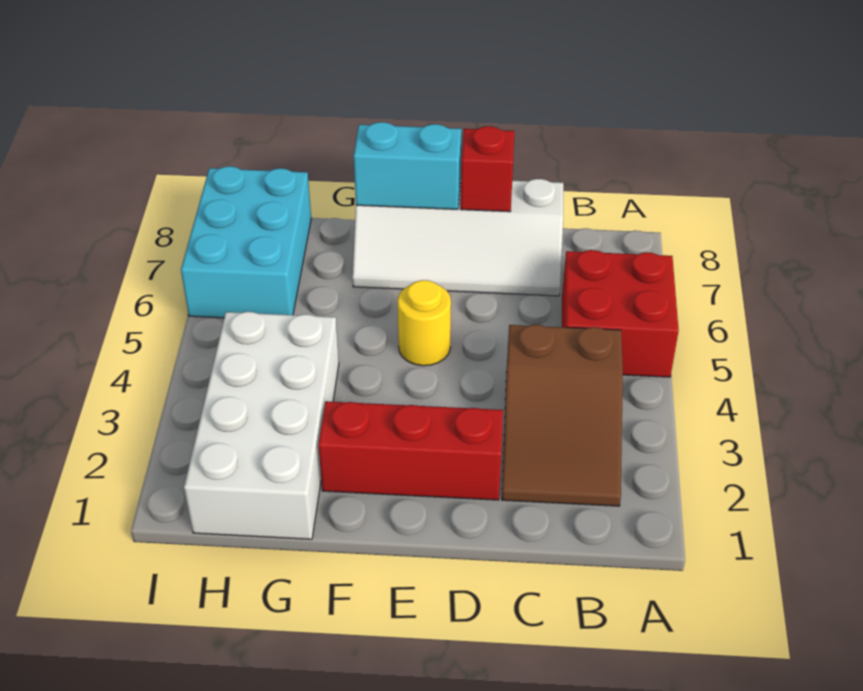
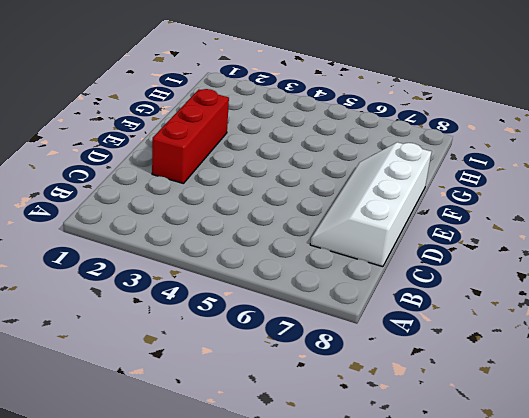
none -> red 2x2 brick [562,250,679,377]
none -> brown 2x3 slope [502,325,623,506]

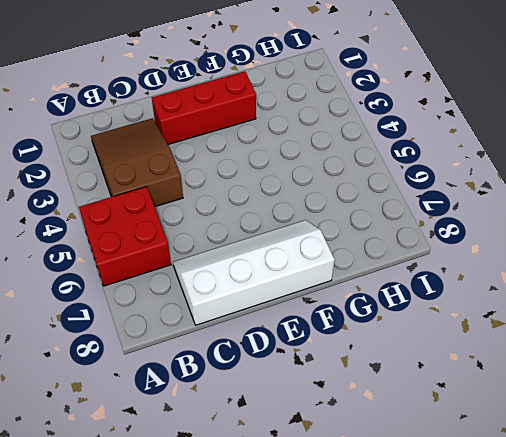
none -> yellow 1x1 round brick [398,280,451,366]
none -> white 2x4 brick [184,312,339,539]

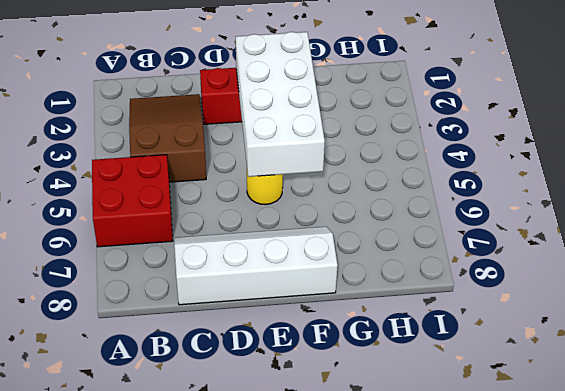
white 2x4 brick [236,32,325,177] -> white 2x4 brick moved to [184,312,339,539]
none -> cyan 2x3 brick [181,166,311,318]
none -> red 1x1 brick [461,126,514,212]

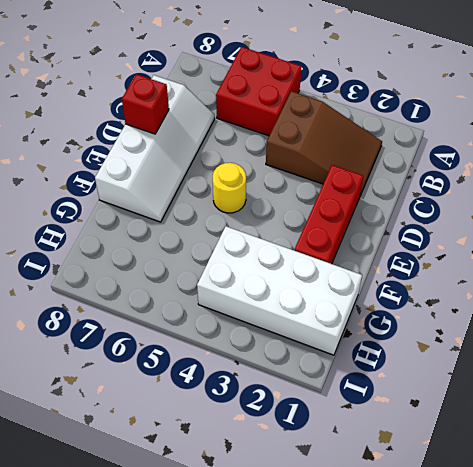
none -> cyan 2x3 brick [181,166,311,318]
none -> cyan 1x2 brick [354,122,462,209]

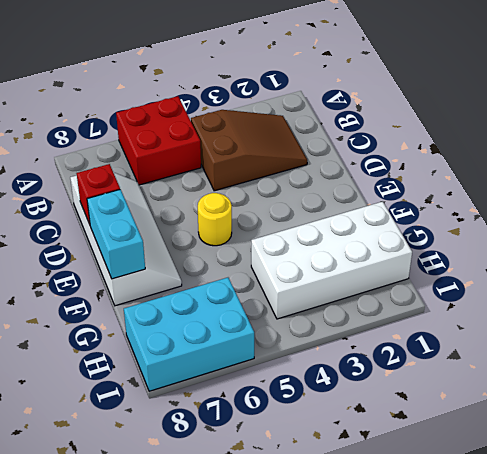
none -> red 1x3 brick [318,401,503,500]

